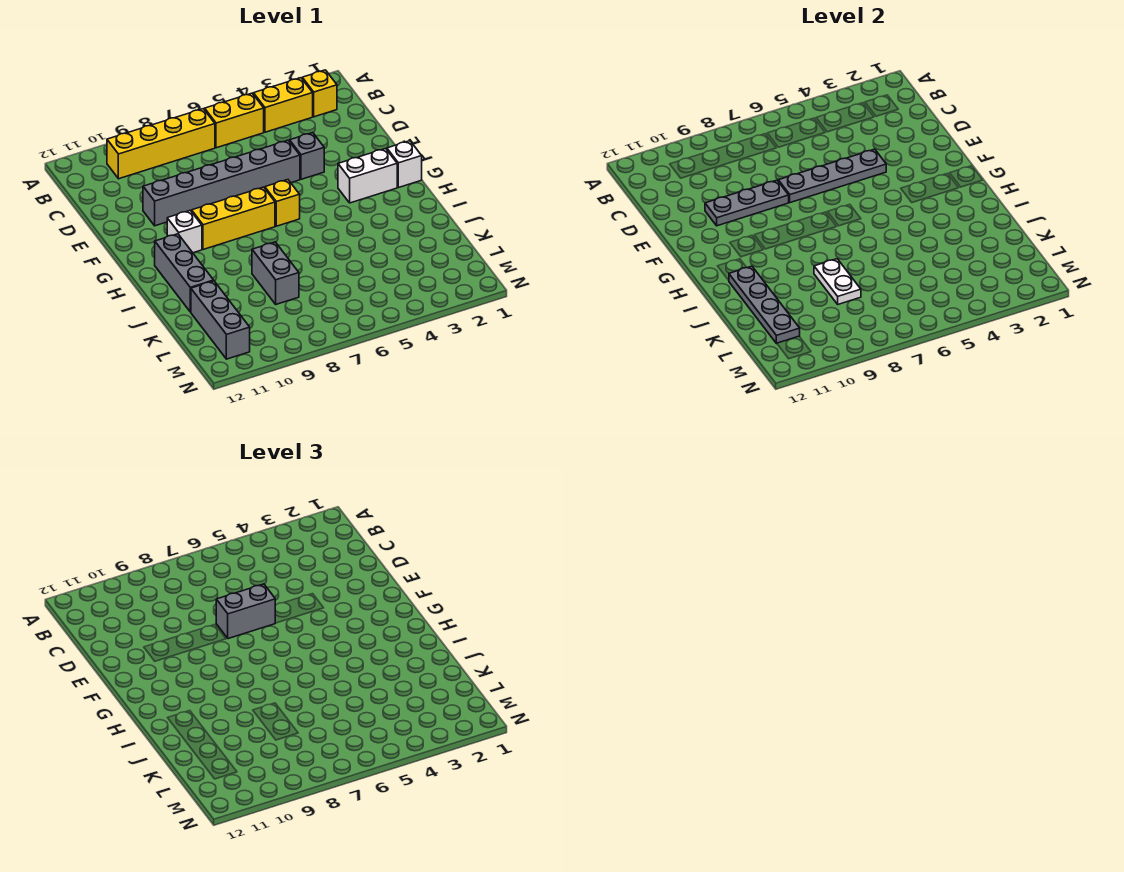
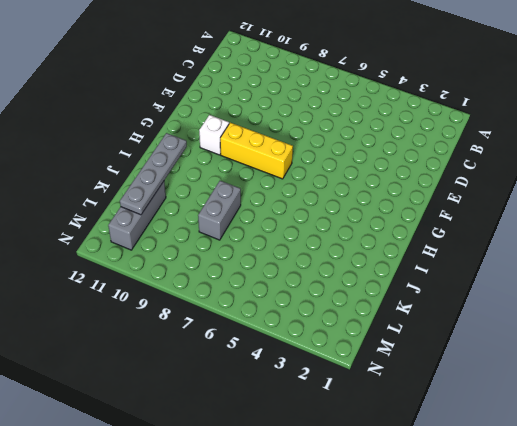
none -> yellow 1x1 brick [302,70,337,117]
none -> yellow 1x2 brick [253,78,313,132]
none -> yellow 1x2 brick [205,93,264,148]

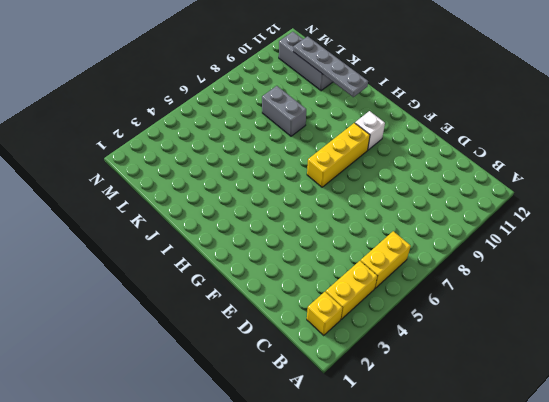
none -> yellow 1x4 brick [107,109,215,179]
none -> grey 1x1 brick [290,133,324,179]
none -> grey 1x6 brick [143,140,300,226]

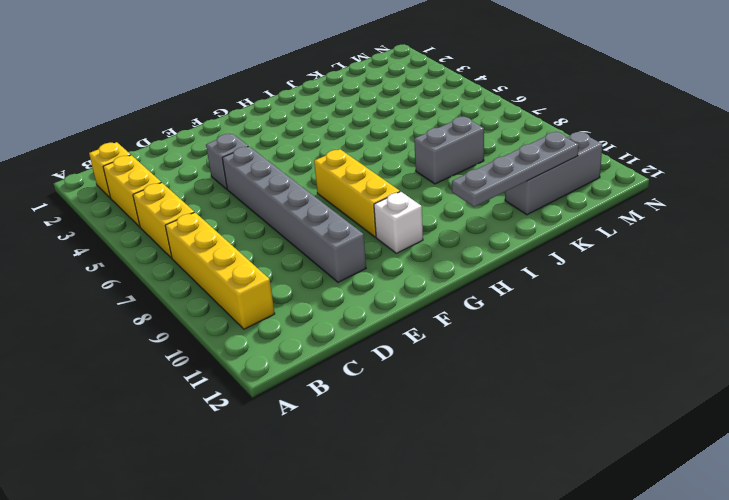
none -> white 1x1 brick [387,141,422,188]
none -> white 1x2 brick [338,149,397,203]
none -> yellow 1x1 brick [265,180,300,226]

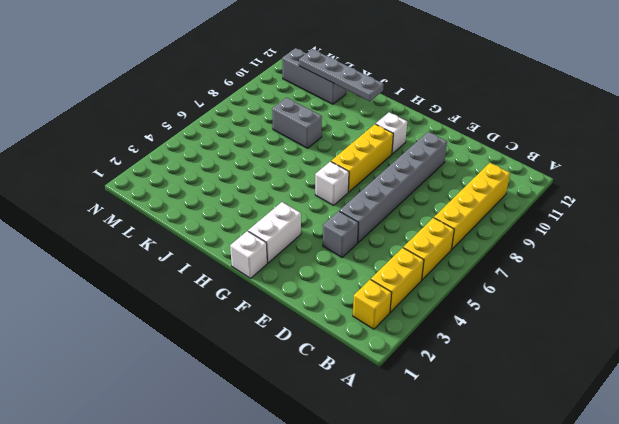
white 1x1 brick [315,161,349,205] -> yellow 1x1 brick [265,180,300,226]
none -> grey 1x3 brick [155,234,214,312]
none -> grey 1x4 plate [778,149,886,203]
none -> grey 1x3 plate [705,180,789,226]

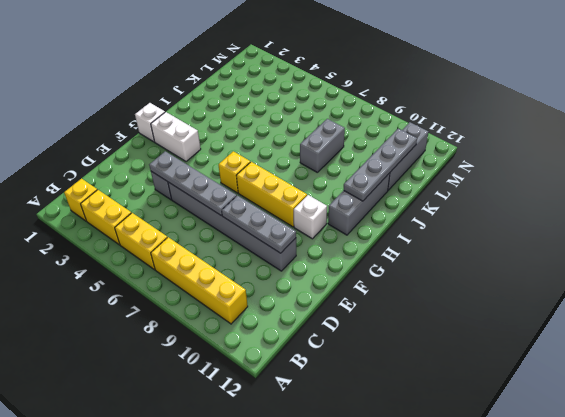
none -> white 1x2 plate [814,259,861,304]
none -> grey 1x2 brick [216,584,275,639]

